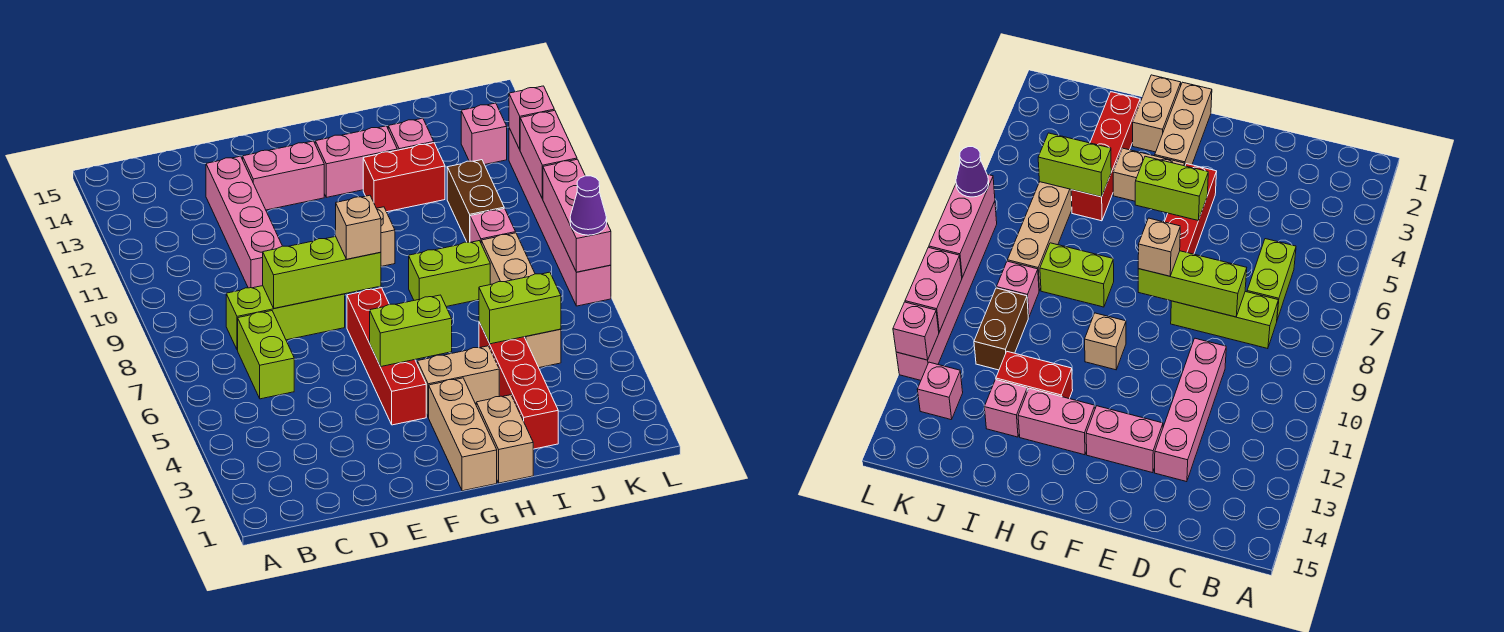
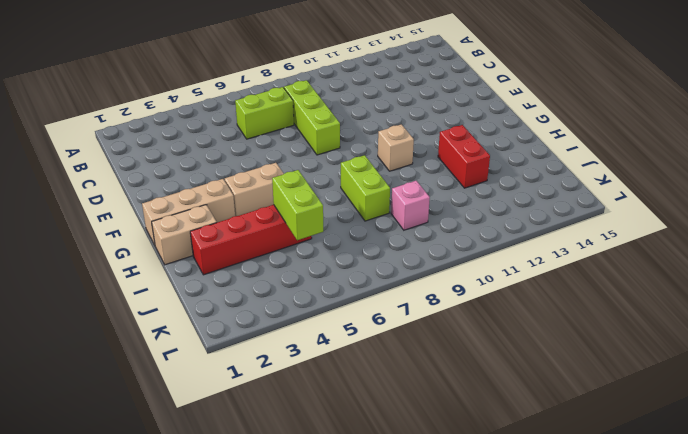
tan 1x2 brick [225,163,284,216] -> tan 1x2 brick turned to [417,346,499,417]
none -> pink 1x4 brick [206,156,282,288]
none -> pink 1x2 brick [243,141,324,210]
none -> red 1x4 brick [347,288,426,425]

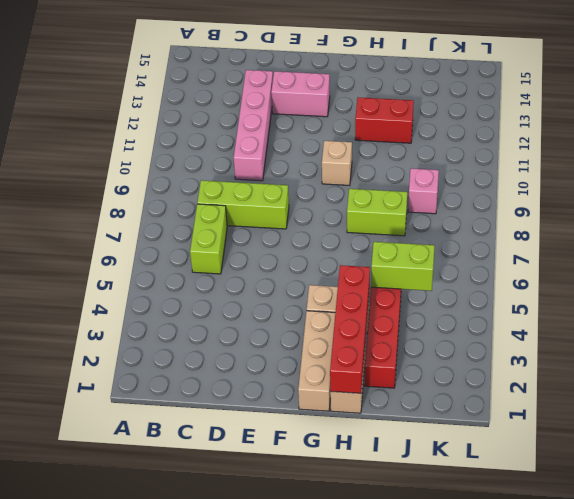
red 1x4 brick [330,265,370,393] -> red 1x4 brick moved to [347,288,426,425]
none -> pink 1x2 brick [315,126,397,197]
none -> pink 1x1 brick [388,118,434,150]
none -> tan 1x4 brick [481,233,561,368]

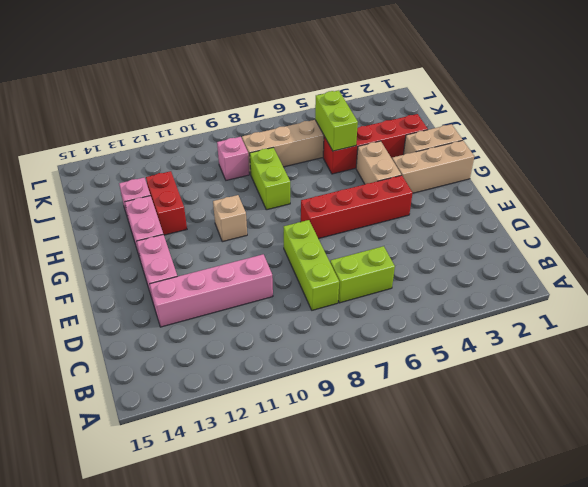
none -> brown 1x2 brick [447,160,504,242]
none -> pink 1x1 brick [461,103,507,165]
none -> pink 1x6 brick [509,128,611,306]

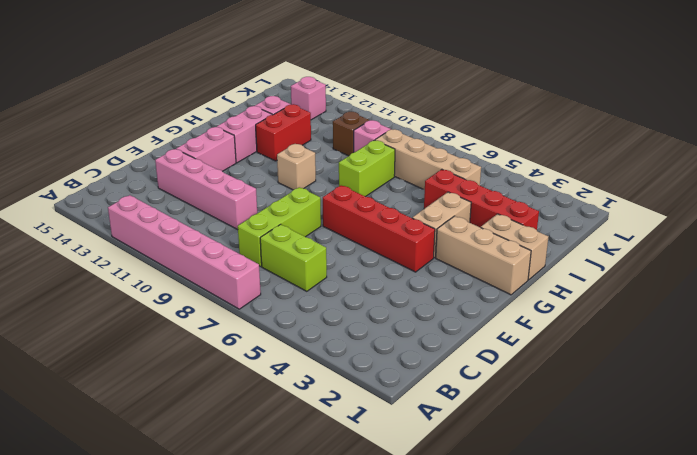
pink 1x6 brick [108,195,261,309] -> pink 1x6 brick moved to [509,128,611,306]
brown 1x1 brick [333,112,369,156] -> brown 1x2 brick [447,160,504,242]
none -> lime 1x3 brick [263,237,381,308]
none -> lime 1x2 brick [370,295,452,367]
none -> lime 1x2 brick [479,272,561,344]

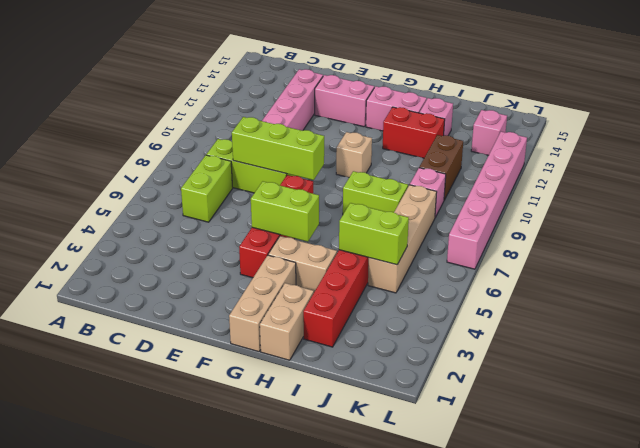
none -> pink 1x3 brick [543,159,611,272]
none -> pink 1x2 brick [520,110,577,199]
none -> pink 1x1 brick [509,86,554,149]

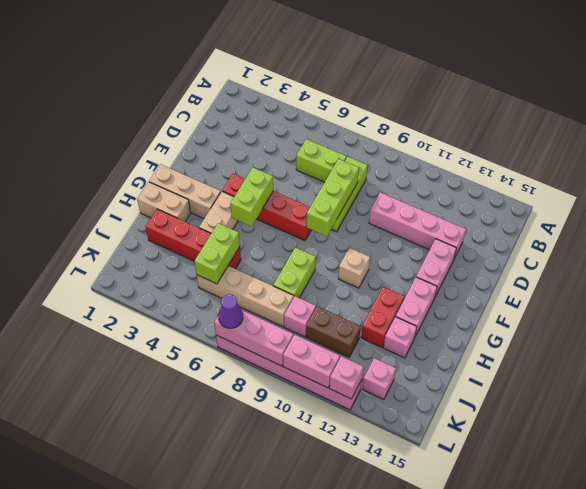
none -> tan 1x1 brick [336,195,381,259]

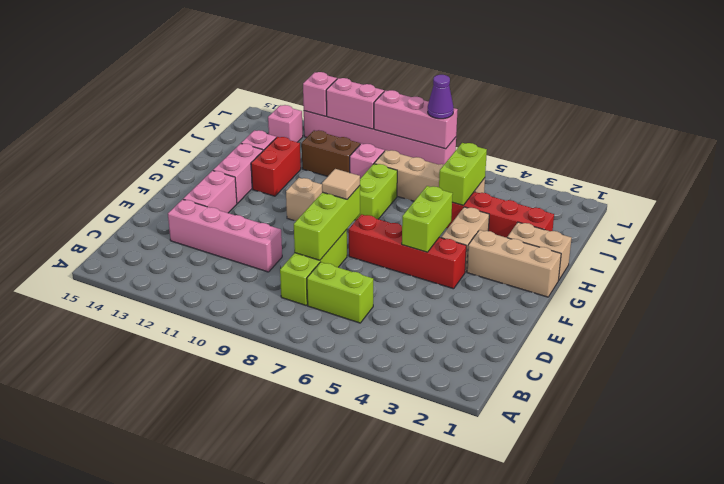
tan 1x1 tile [322,169,360,199] -> tan 1x1 brick [336,195,381,259]

